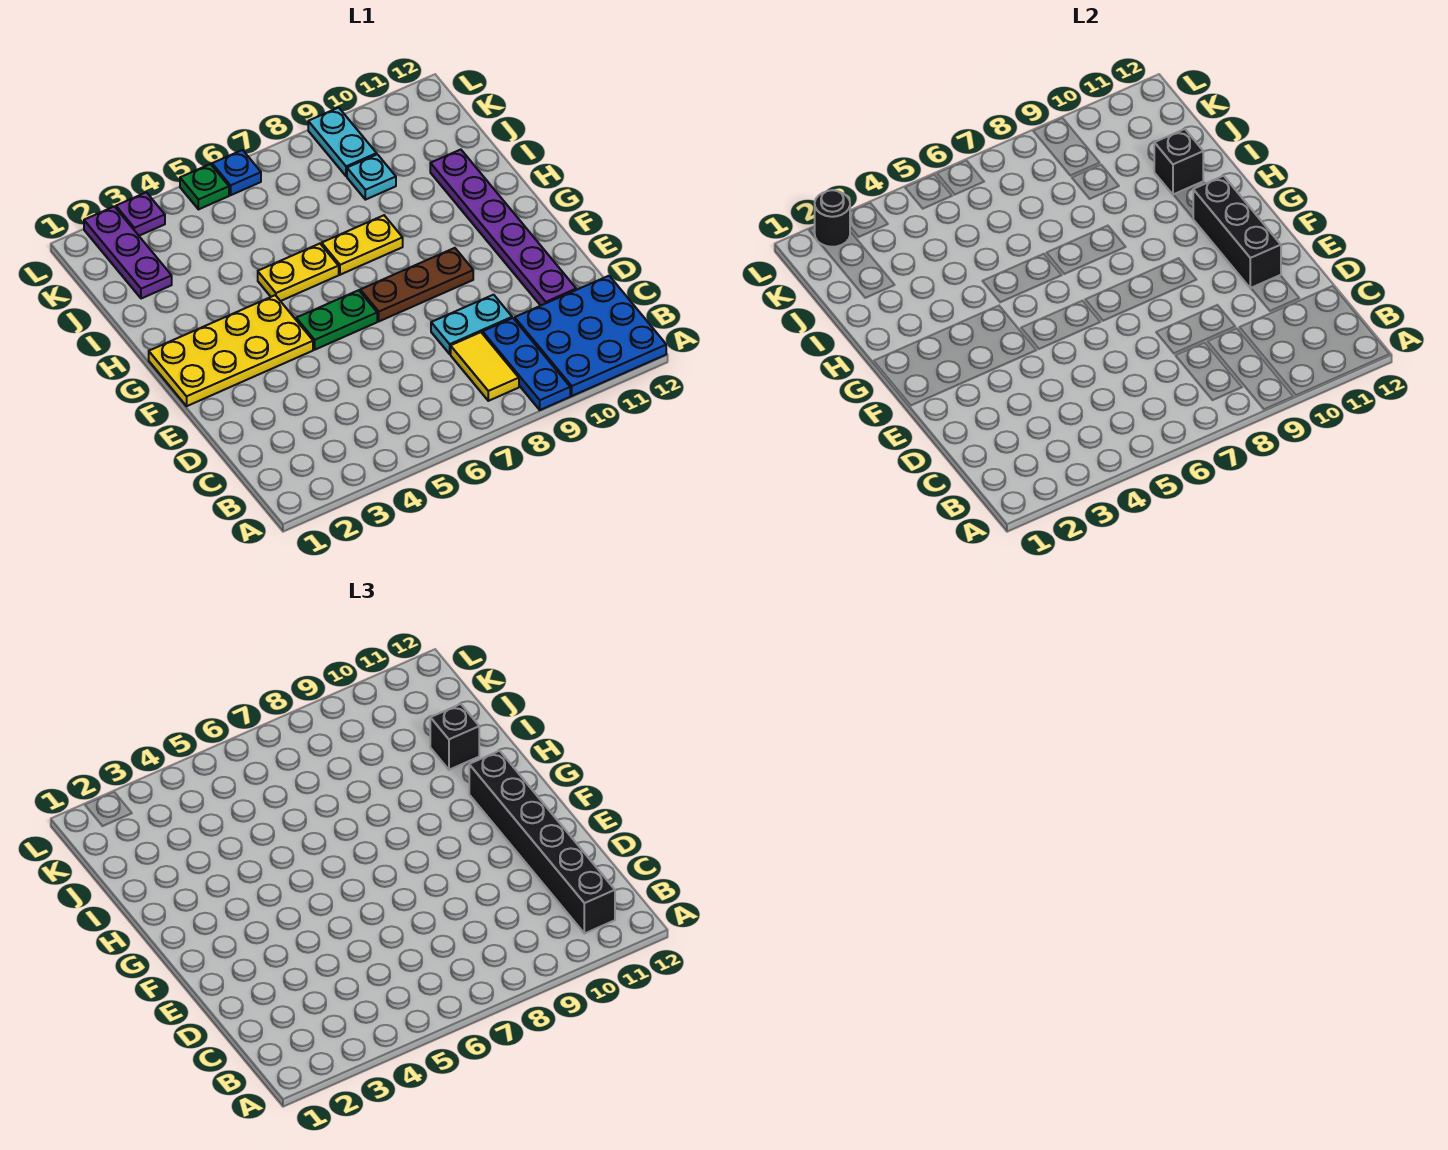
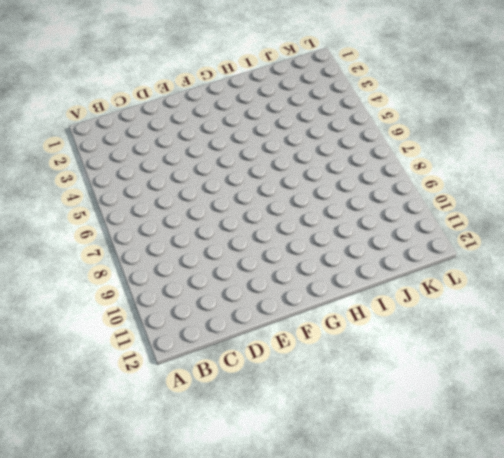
none -> blue 1x3 plate [483,318,570,410]
none -> blue 3x3 plate [515,276,666,396]
none -> yellow 1x2 tile [451,332,519,401]

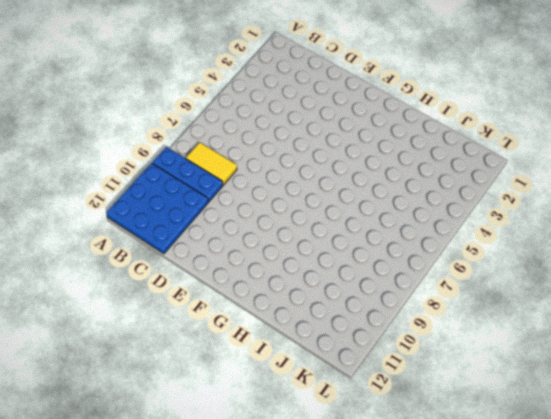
none -> cyan 1x2 plate [431,295,512,354]
none -> purple 1x6 plate [430,150,576,306]
none -> yellow 2x4 plate [149,295,313,406]

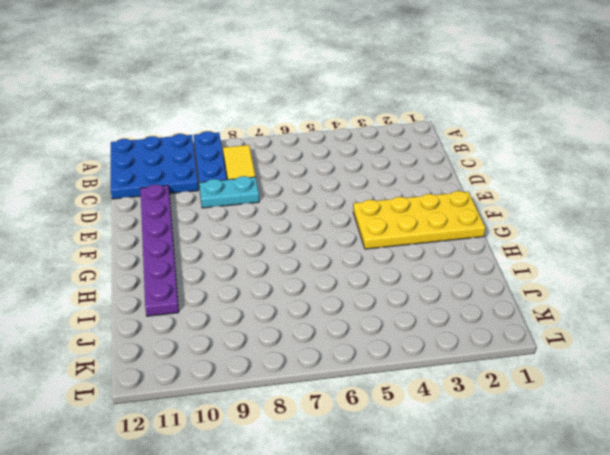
none -> green 1x2 plate [296,290,377,350]
none -> brown 1x3 plate [360,248,473,321]
none -> yellow 1x2 plate [258,244,339,301]

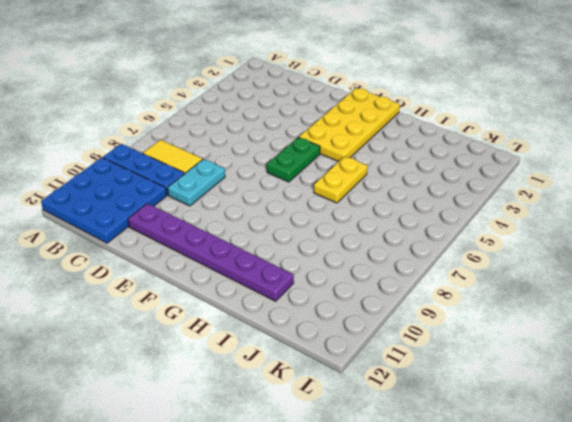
none -> brown 1x3 plate [360,248,473,321]
none -> yellow 1x2 plate [322,215,403,275]
none -> purple 1x3 plate [84,207,172,299]

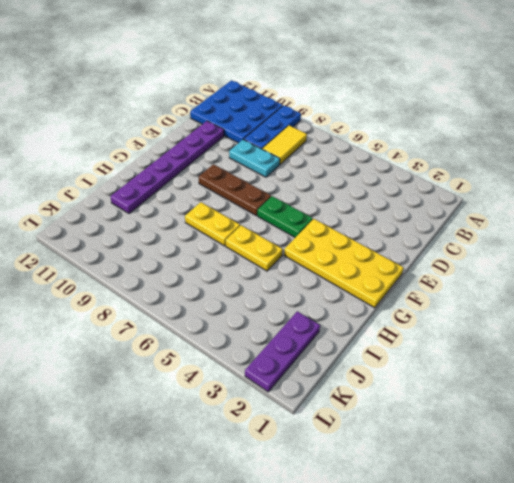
none -> cyan 1x1 plate [347,154,396,200]
none -> cyan 1x2 plate [308,108,377,176]
none -> purple 1x1 plate [116,192,165,236]

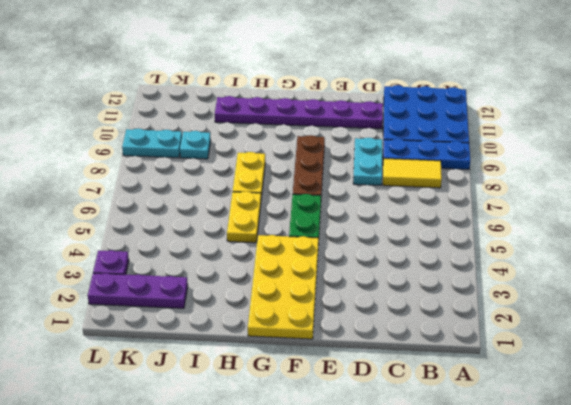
none -> green 1x1 plate [180,164,229,209]
none -> blue 1x1 plate [212,150,261,195]
none -> black 1x3 brick [1193,176,1281,288]

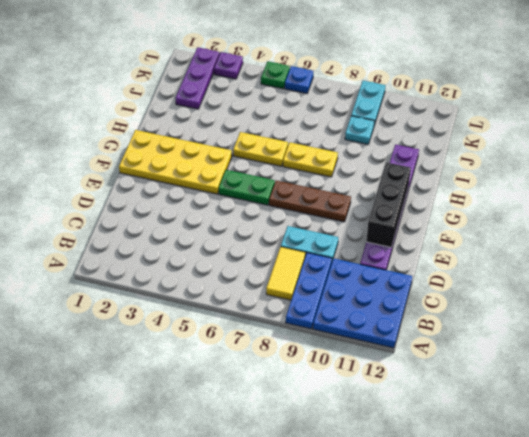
none -> black 1x1 brick [1154,129,1203,195]
none -> black 1x1 round brick [815,190,850,247]
none -> black 1x6 brick [469,751,615,934]

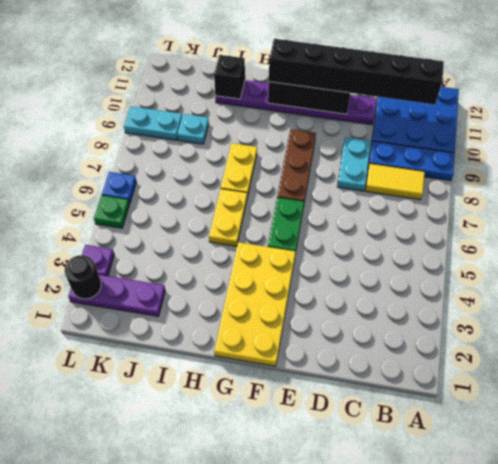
none -> black 1x1 brick [430,704,479,770]

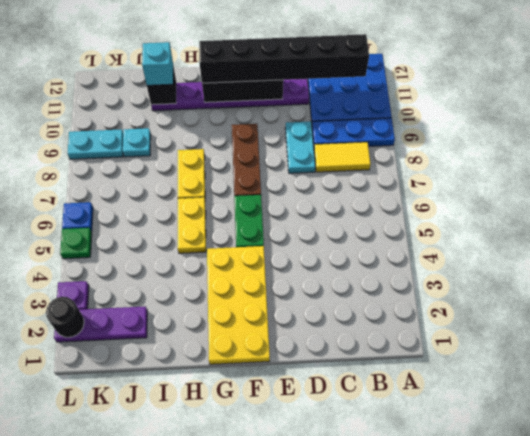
cyan 1x1 brick [142,42,173,85] -> black 1x1 brick [430,704,479,770]

